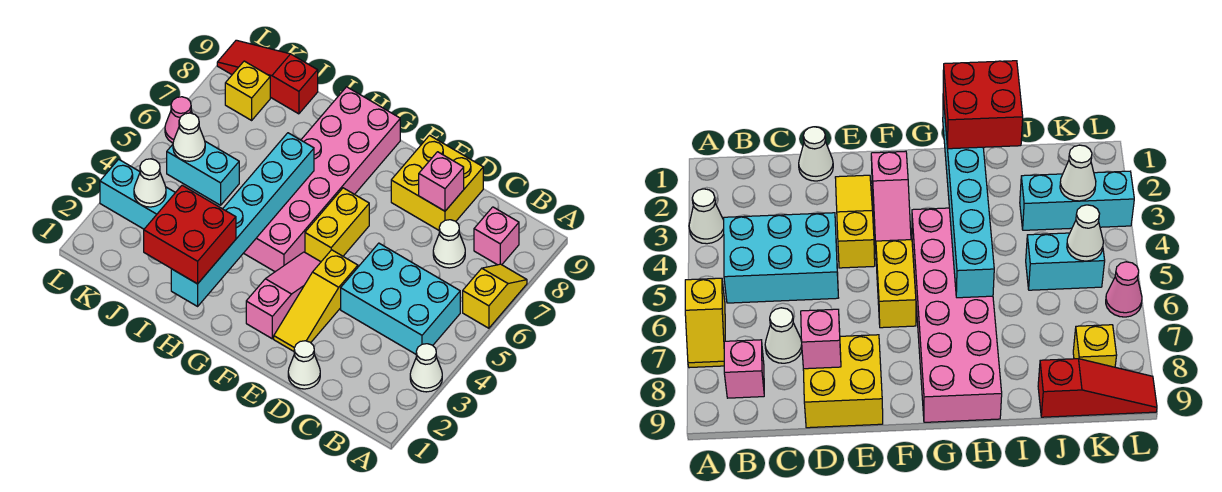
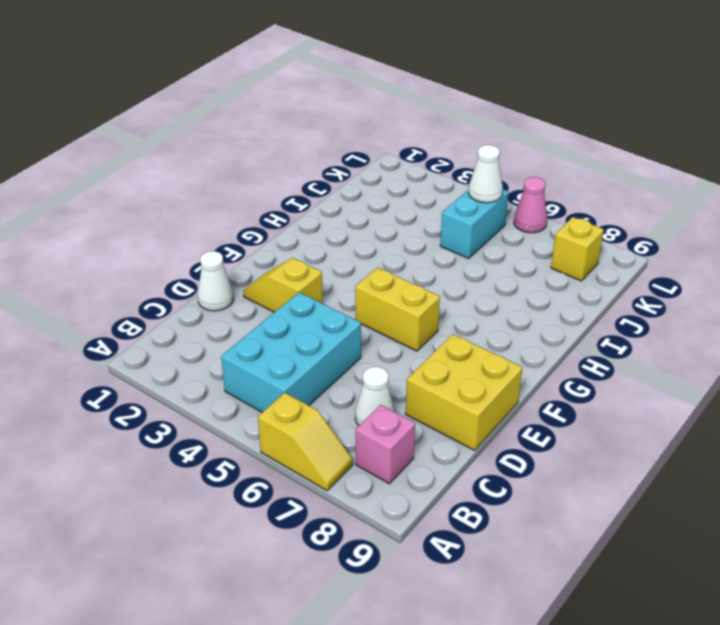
yellow 1x2 slope [243,258,323,312] -> yellow 1x3 slope [274,250,358,351]
none -> white 1x1 cone [410,344,442,392]
none -> pink 1x3 slope [246,252,321,339]
none -> pink 2x6 brick [244,87,400,272]

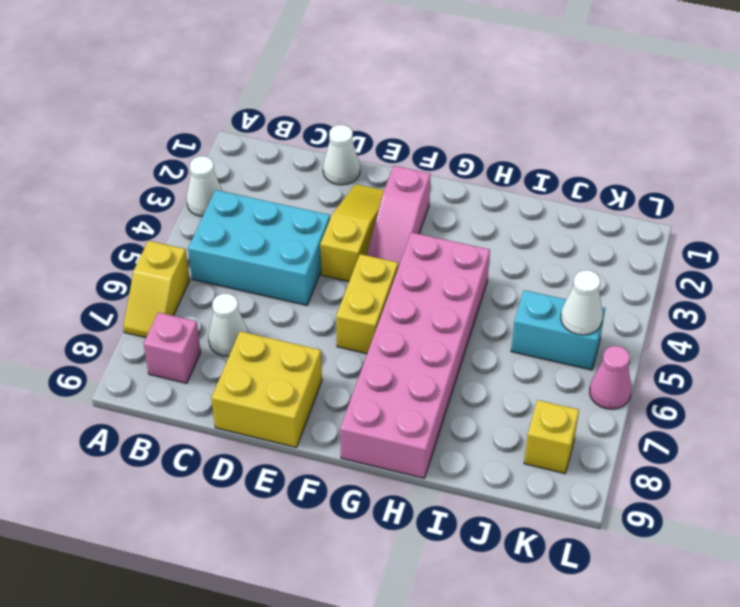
none -> cyan 1x3 brick [100,159,175,229]
none -> red 1x3 slope [217,40,318,114]
none -> pink 1x1 brick [419,152,464,211]

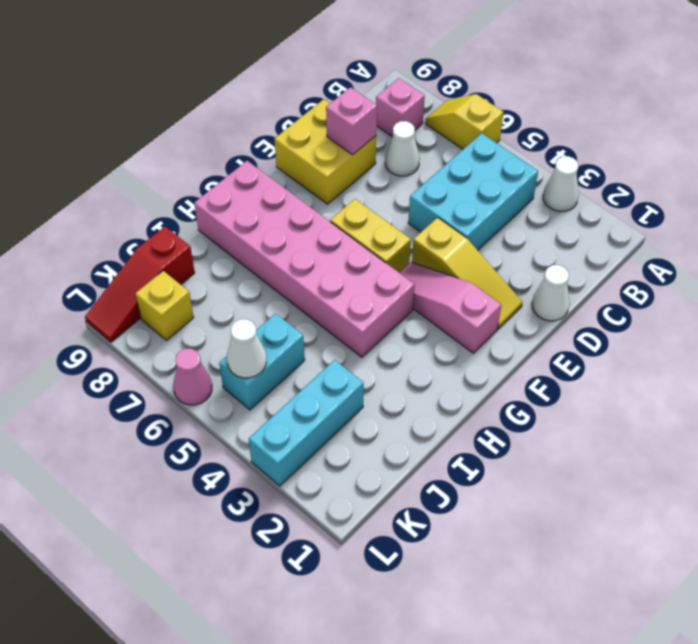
none -> cyan 1x6 brick [171,133,314,306]
none -> white 1x1 cone [134,159,166,207]
none -> red 2x2 brick [144,185,236,284]

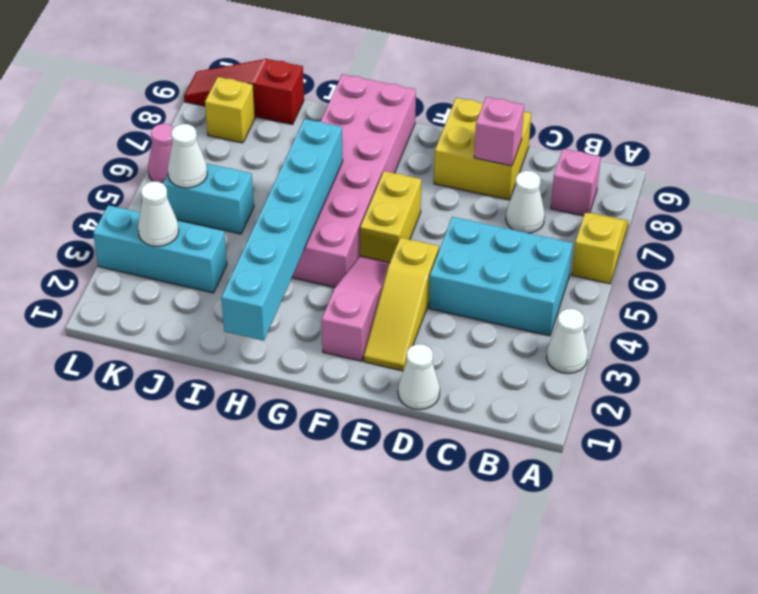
none -> red 2x2 brick [144,185,236,284]

